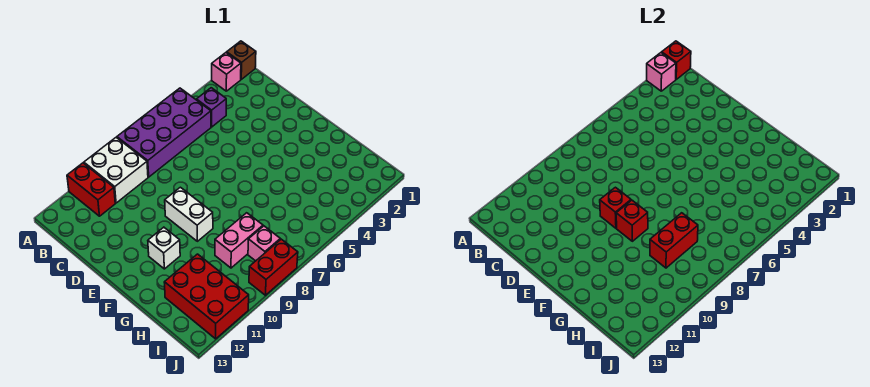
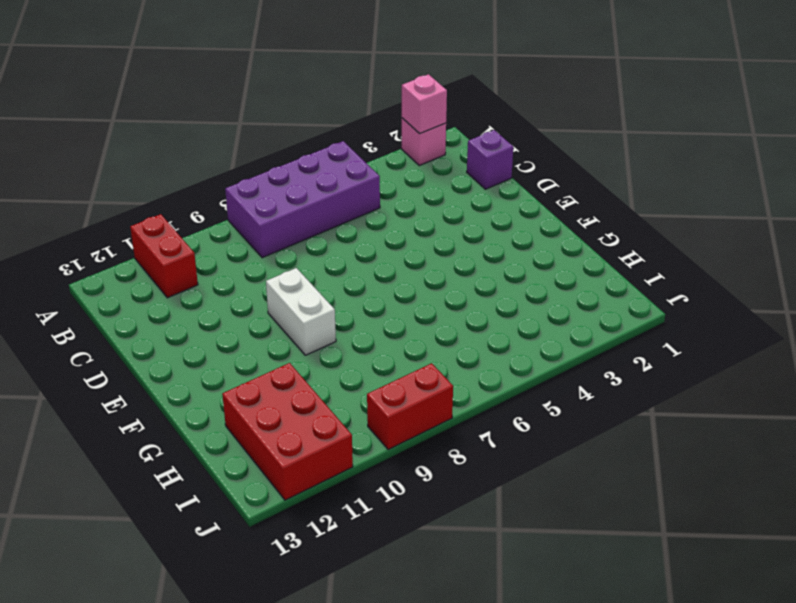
purple 1x1 brick [467,130,513,189] -> purple 1x1 brick moved to [196,88,226,127]
none -> brown 1x1 brick [227,41,256,79]
none -> white 2x2 brick [84,137,148,203]
none -> white 1x1 brick [148,227,180,269]

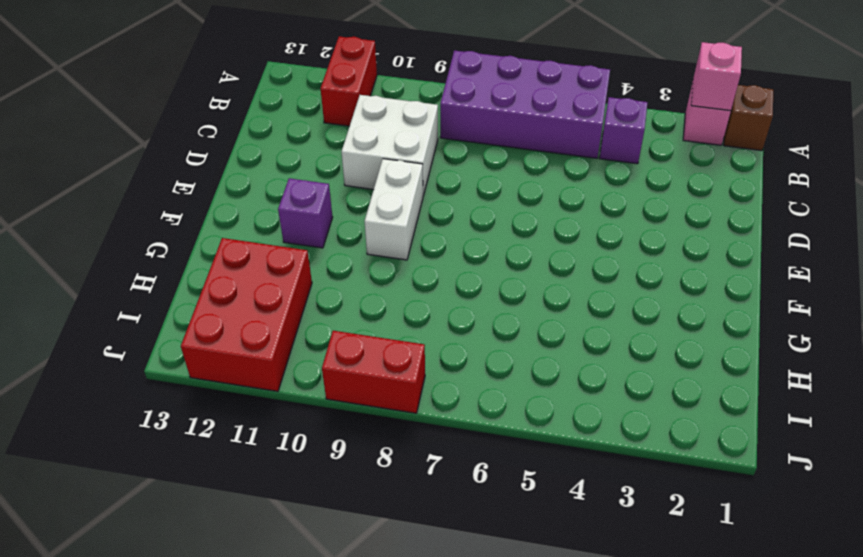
white 2x2 brick [341,95,438,196] -> white 2x2 brick moved to [84,137,148,203]
purple 1x1 brick [278,178,333,248] -> white 1x1 brick [148,227,180,269]
none -> pink 1x2 brick [215,213,263,268]
none -> pink 1x1 brick [248,226,280,261]
none -> red 1x1 brick [662,41,691,79]

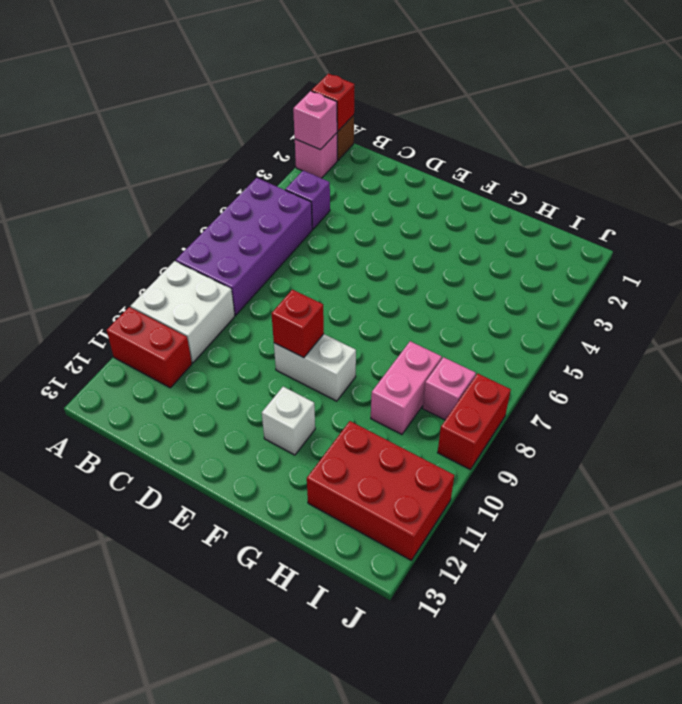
none -> red 1x1 brick [616,200,648,241]
none -> red 1x2 brick [650,213,698,268]

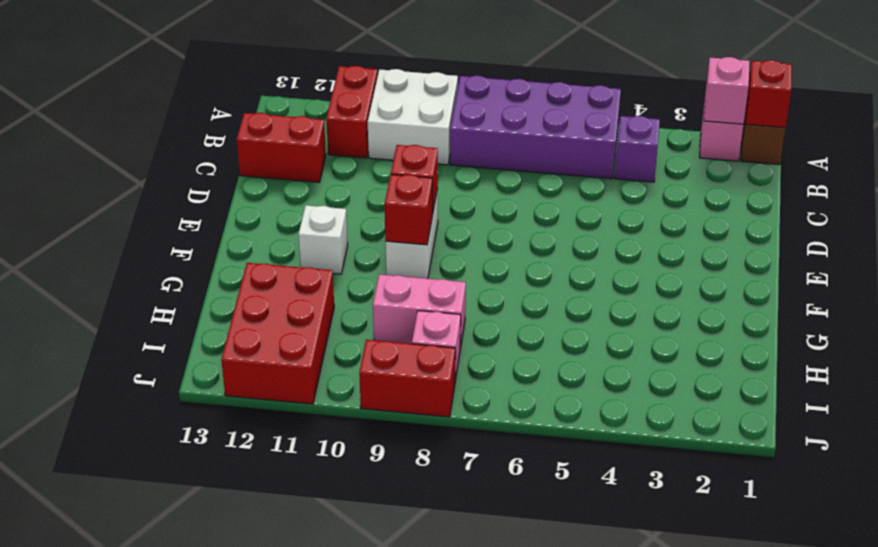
red 1x2 brick [237,113,326,182] -> red 1x2 brick moved to [650,213,698,268]

